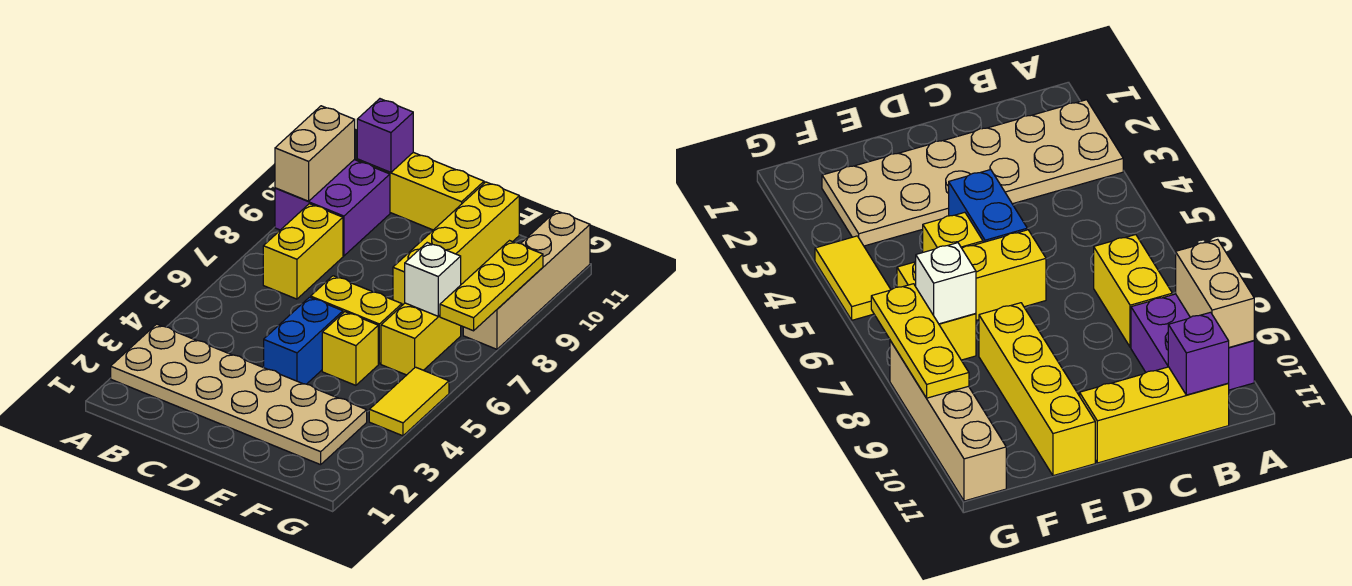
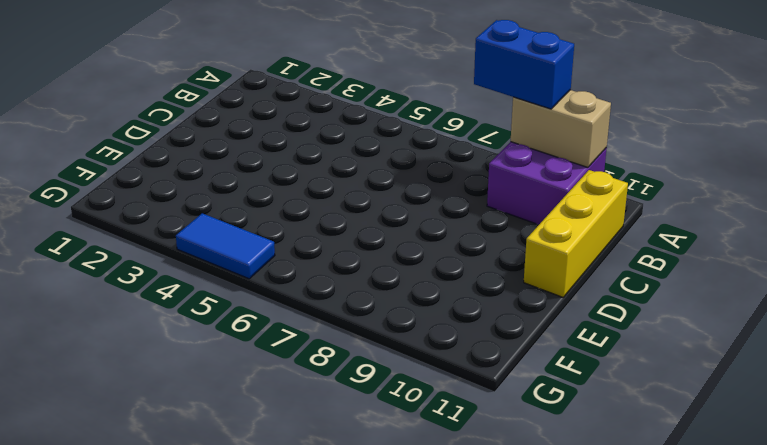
blue 1x2 brick [474,20,574,109] -> blue 1x2 brick moved to [264,297,343,384]
blue 1x2 tile [176,213,275,279] -> yellow 1x2 tile [369,367,449,436]
none -> tan 2x6 plate [111,324,367,465]
none -> yellow 1x2 brick [263,204,343,299]
none -> yellow 1x2 brick [311,276,402,364]

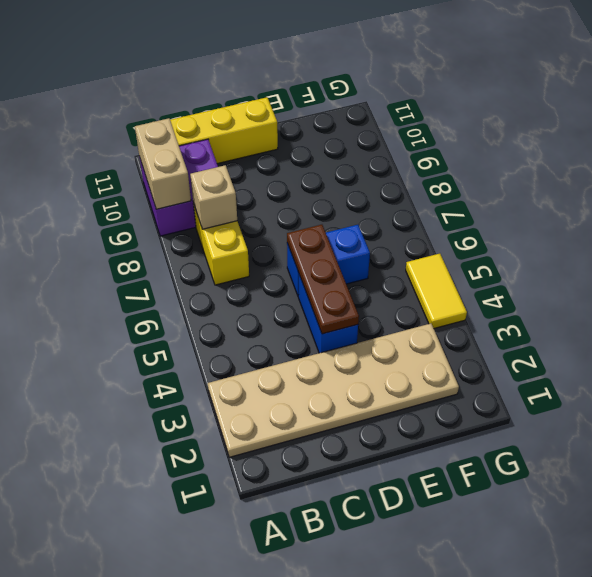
tan 1x1 brick [190,165,237,229] -> none
brown 1x3 plate [287,225,359,334] -> none
blue 1x2 brick [287,225,370,295] -> yellow 1x2 brick [311,276,402,364]
none -> yellow 1x1 brick [322,312,378,385]
none -> yellow 1x4 brick [393,182,519,305]
none -> yellow 1x2 brick [381,303,461,375]

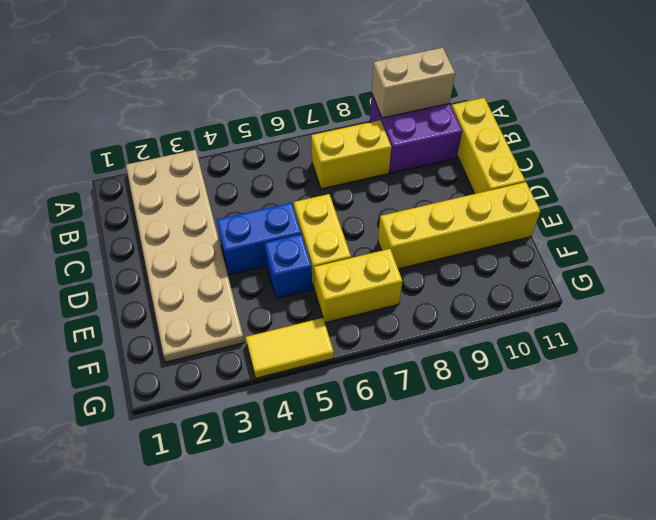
blue 1x1 brick [265,234,312,298] -> yellow 1x1 brick [322,312,378,385]
none -> tan 1x4 brick [463,211,590,349]
none -> purple 1x1 brick [357,99,413,173]
none -> white 1x1 brick [405,243,461,316]

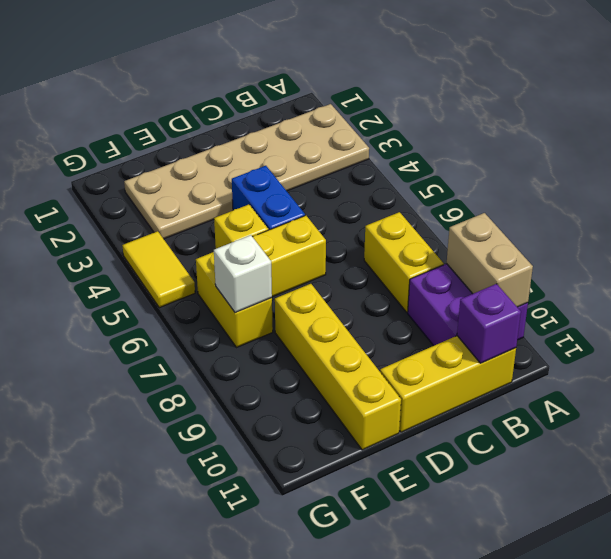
none -> tan 1x4 brick [463,211,590,349]
none -> yellow 1x3 plate [440,241,543,331]

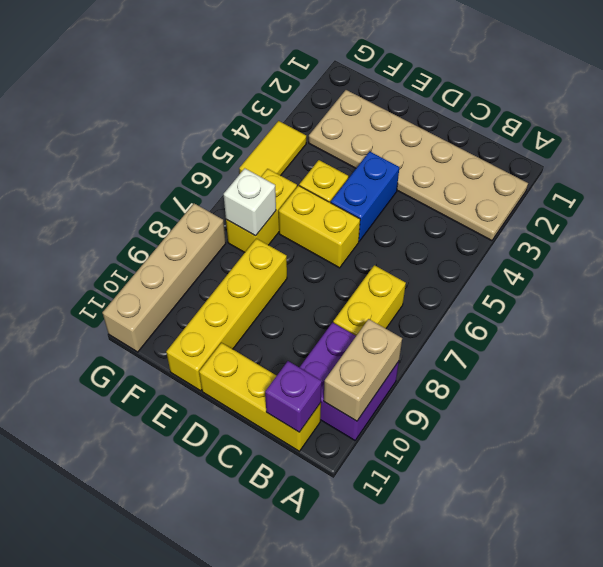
none -> yellow 1x3 plate [440,241,543,331]

